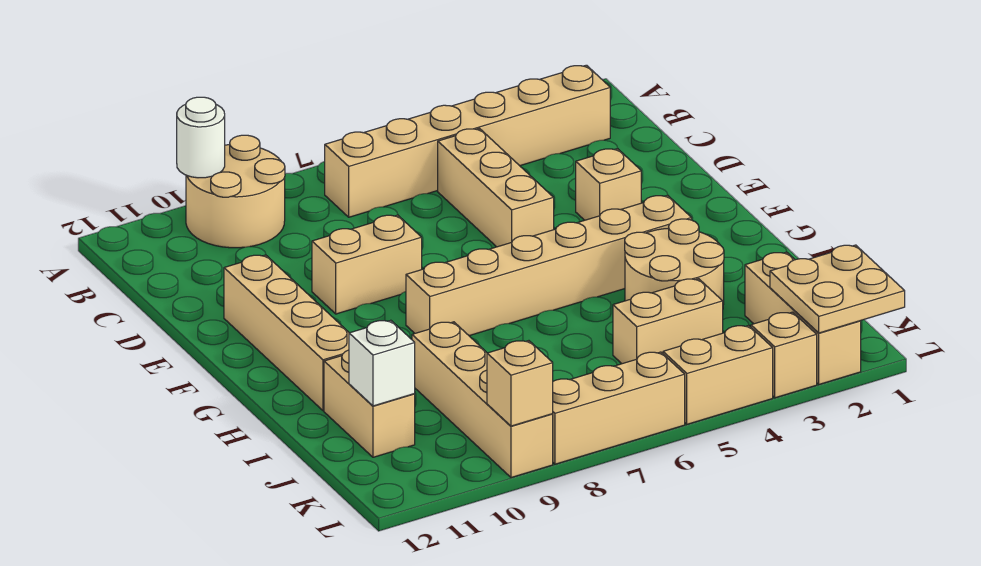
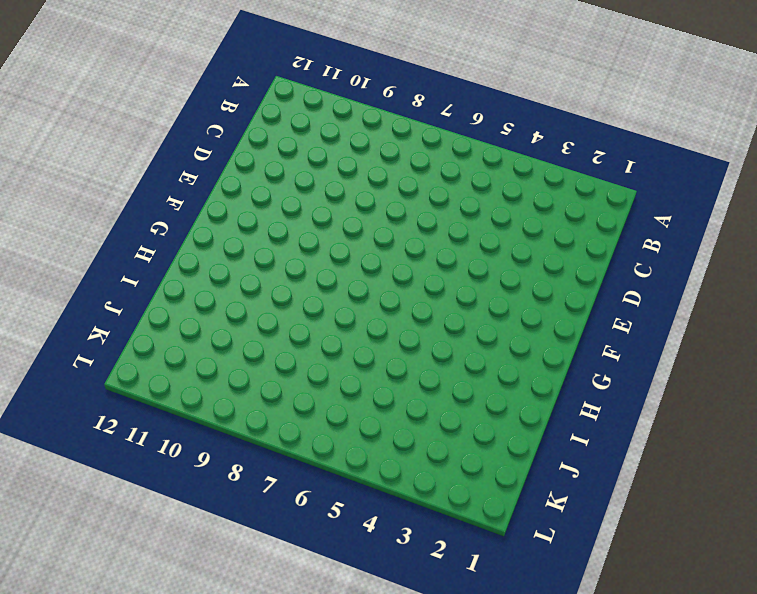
none -> tan 2x2 round brick [186,135,285,248]
none -> tan 1x6 brick [325,65,610,217]
none -> tan 1x3 brick [438,129,554,247]

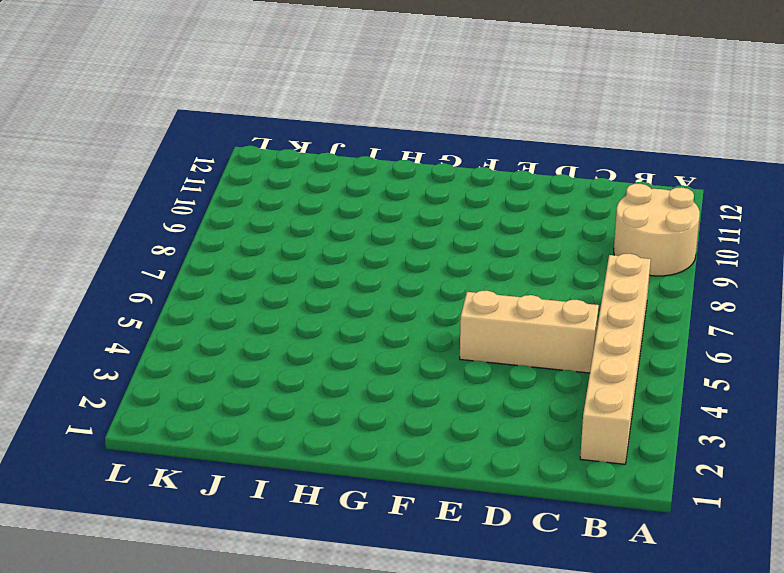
none -> tan 1x1 brick [576,149,641,220]
none -> tan 1x2 brick [312,215,422,314]
none -> tan 1x4 brick [224,255,349,411]

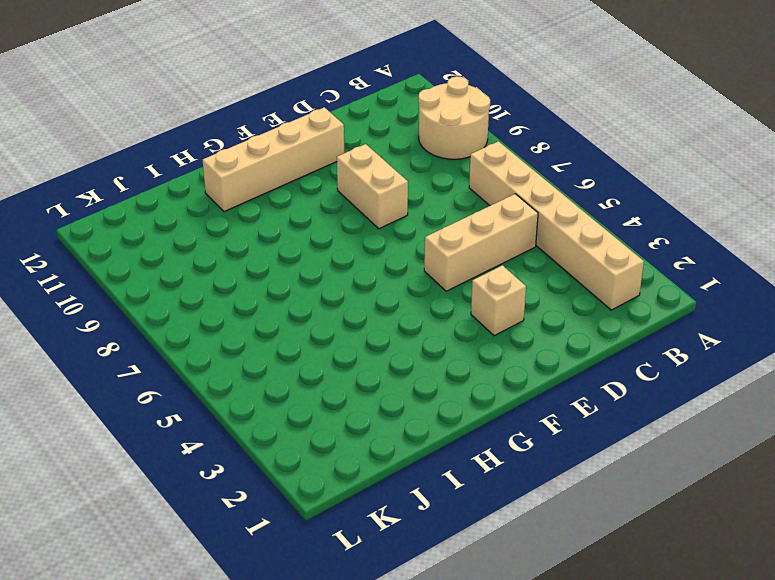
none -> tan 1x6 brick [406,195,692,336]
none -> tan 2x2 round brick [625,219,724,305]
none -> tan 1x4 brick [412,322,553,478]

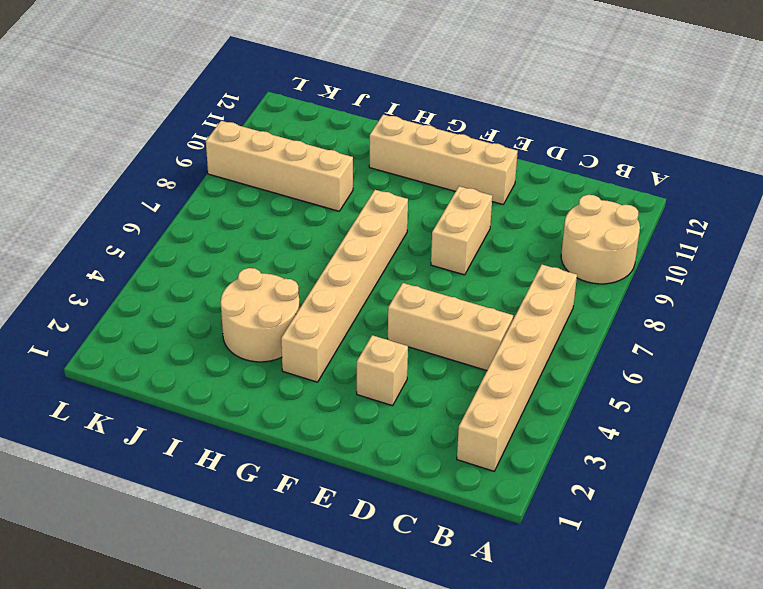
none -> tan 1x2 brick [324,350,415,457]
none -> tan 1x3 brick [745,252,861,384]
none -> tan 1x2 brick [613,279,723,364]

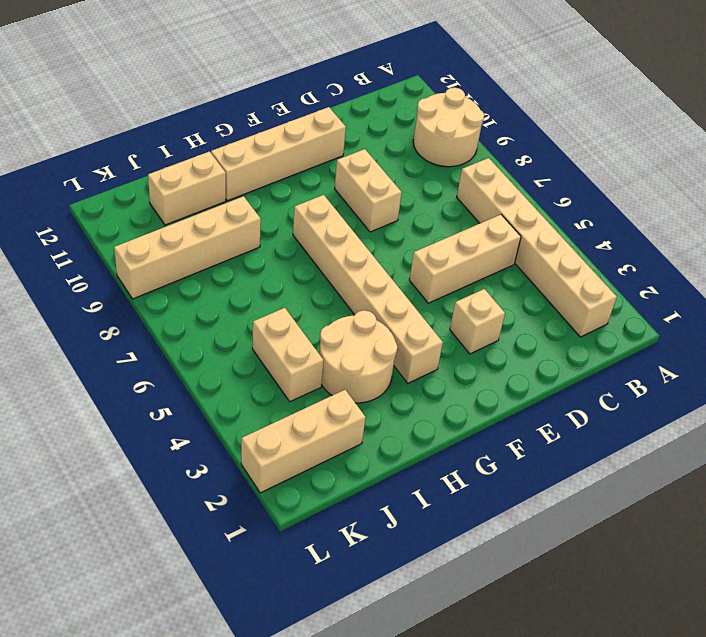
none -> tan 1x1 brick [751,312,817,398]
none -> tan 1x2 brick [663,325,773,424]
none -> tan 1x3 brick [553,352,685,464]

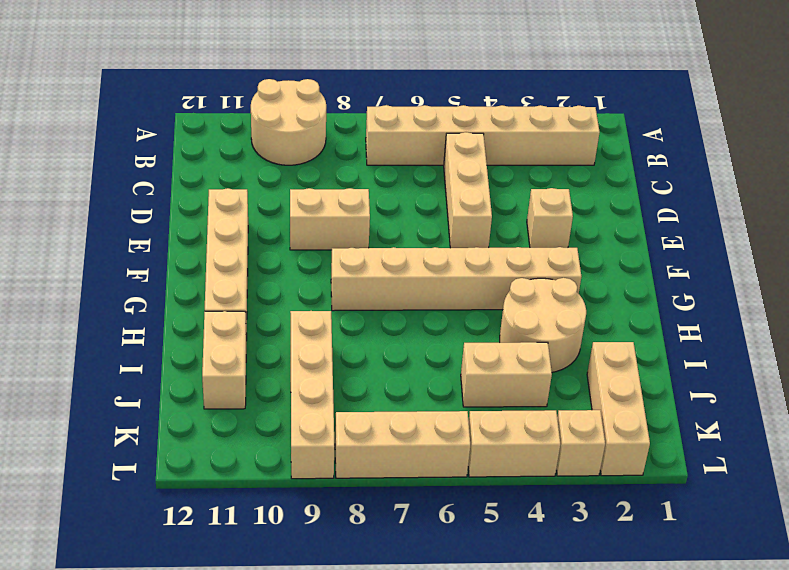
none -> white 1x1 round brick [177,97,225,178]
none -> white 1x1 brick [349,320,415,406]
none -> tan 2x2 plate [770,245,905,333]

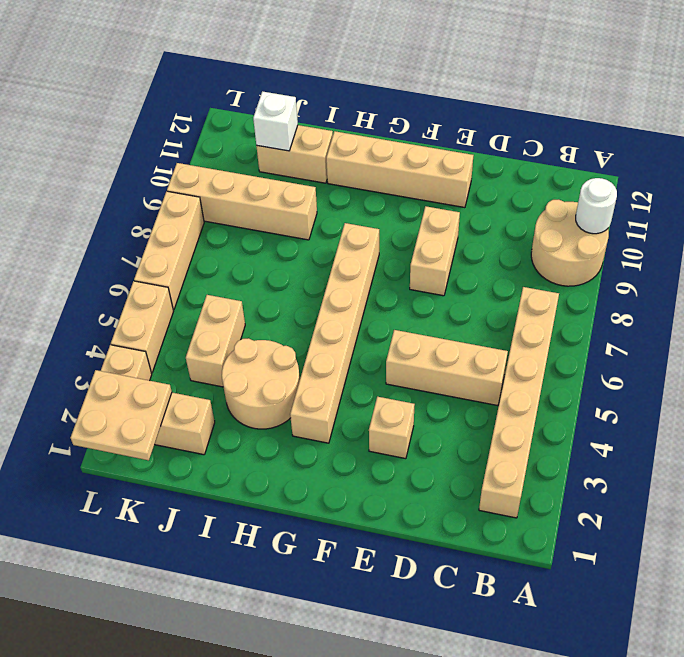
none -> tan 1x1 brick [487,341,553,426]

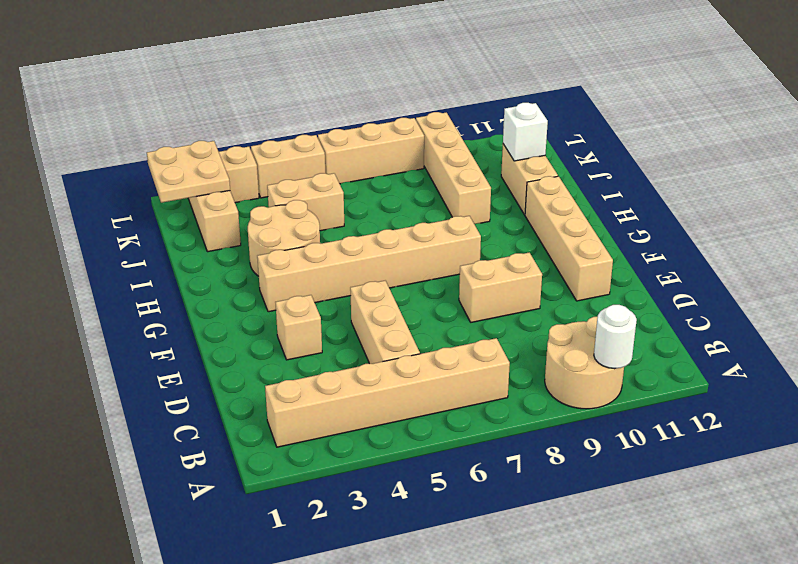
none -> tan 1x1 brick [487,341,553,426]

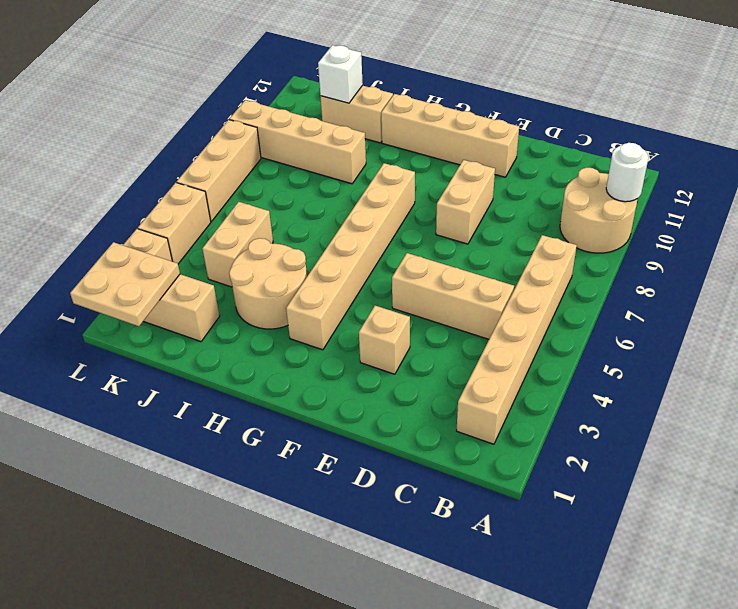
none -> tan 1x1 brick [487,341,553,426]

